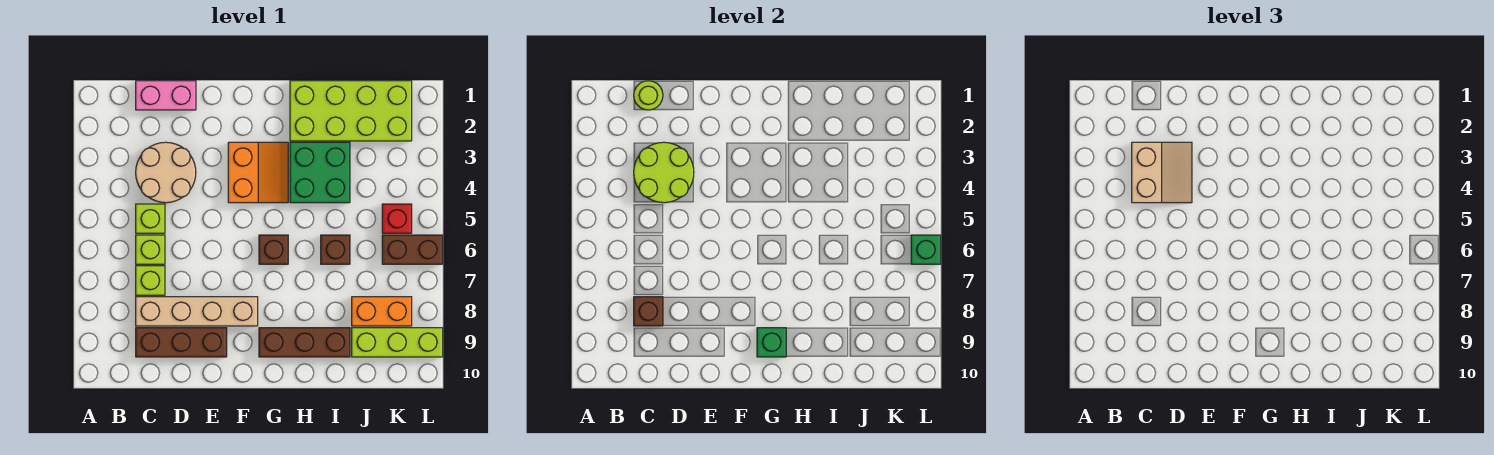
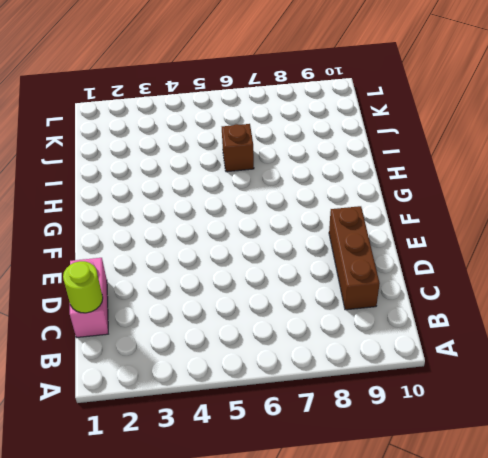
none -> tan 2x2 round brick [136,142,196,203]
none -> lime 1x1 brick [136,204,165,233]
none -> lime 1x1 brick [136,235,165,264]

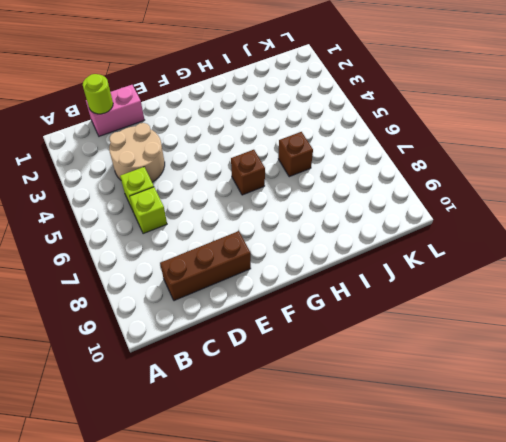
none -> lime 1x1 brick [136,266,165,295]
none -> tan 1x4 brick [136,297,258,326]
none -> orange 2x2 slope [228,142,288,203]

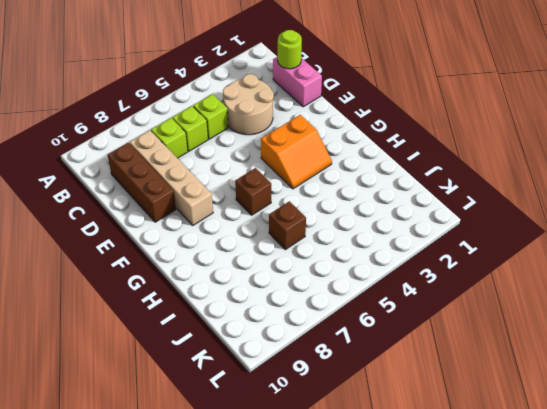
none -> brown 1x3 brick [259,328,350,357]
none -> lime 2x4 brick [290,81,412,141]
none -> green 2x2 brick [290,142,350,203]

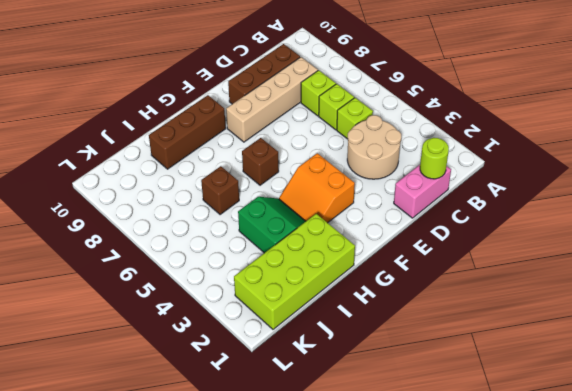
green 2x2 slope [238,197,306,253] -> green 2x2 brick [290,142,350,203]
none -> orange 1x2 brick [352,297,412,326]
none -> lime 1x3 brick [352,328,443,357]
none -> red 1x1 brick [382,204,412,233]

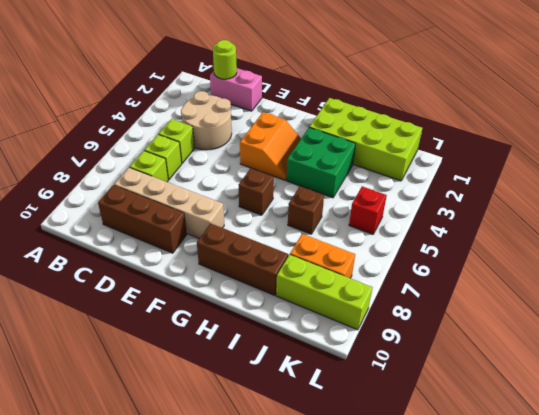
none -> brown 1x2 brick [382,235,443,264]
none -> lime 2x2 round brick [634,142,694,203]
none -> brown 1x1 brick [634,297,663,326]

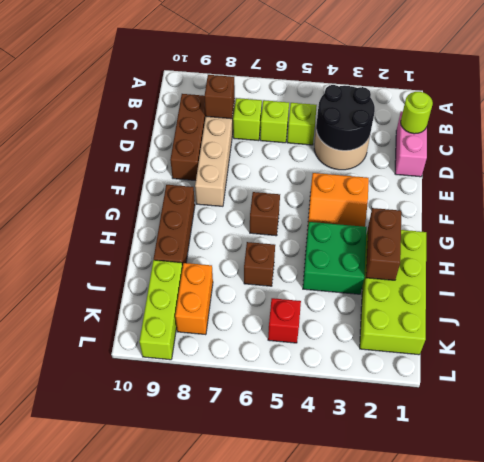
black 2x2 round brick [316,85,375,151] -> lime 2x2 round brick [634,142,694,203]
brown 1x2 brick [366,208,401,280] -> brown 1x2 brick moved to [382,235,443,264]
none -> green 1x1 brick [757,328,786,357]
none -> green 1x1 brick [911,235,941,264]
none -> tan 2x2 slope [1132,142,1192,203]

